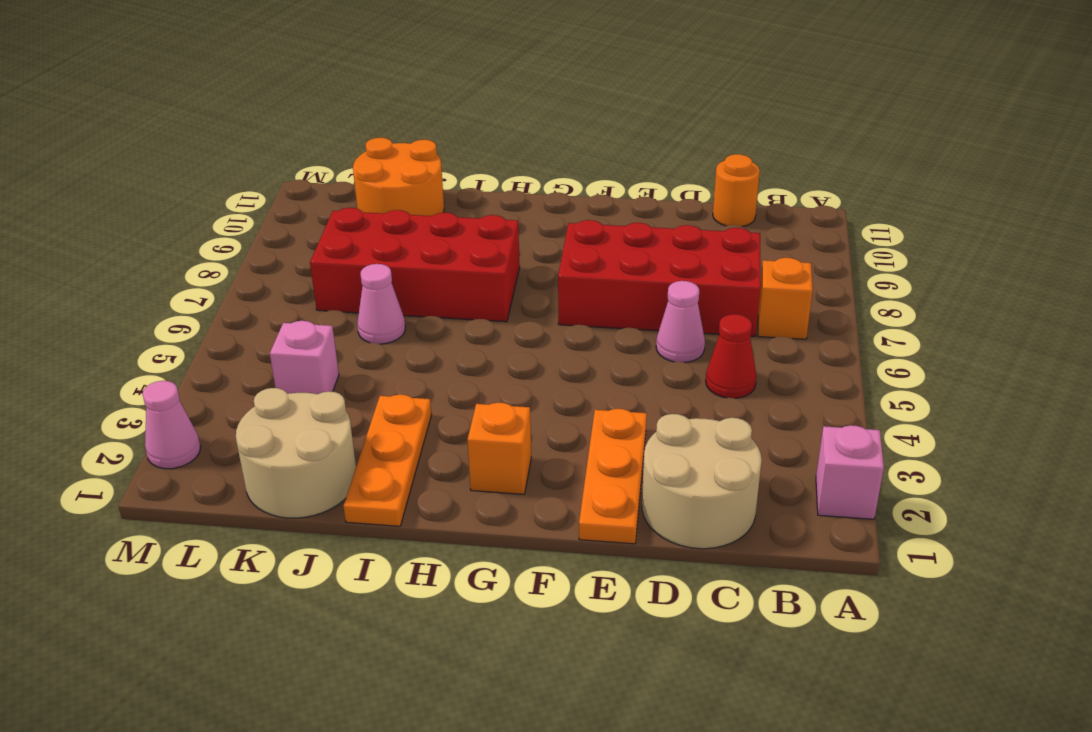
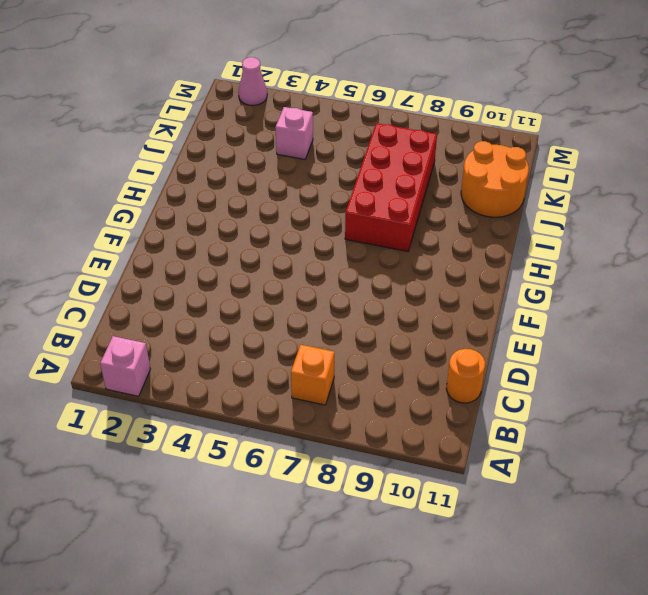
none -> tan 2x2 round brick [642,414,762,549]
none -> red 1x1 cone [706,314,756,398]
none -> red 2x4 brick [558,220,761,336]

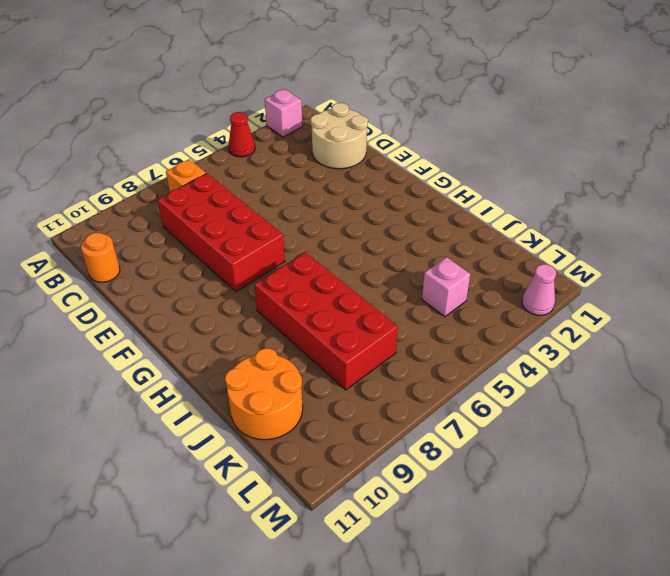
red 1x1 cone [228,112,255,157] -> red 1x1 cone moved to [706,314,756,398]
none -> pink 1x1 cone [656,281,705,362]
none -> orange 1x3 plate [579,409,647,544]
none -> orange 1x1 brick [467,403,531,494]

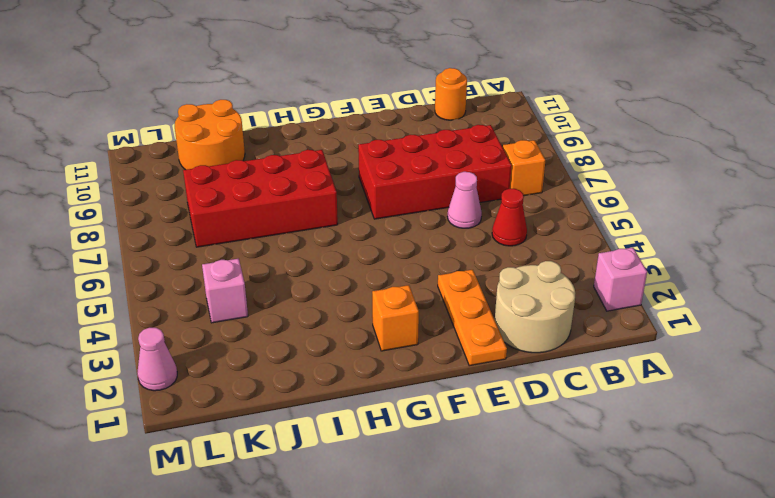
none -> orange 1x3 plate [343,394,432,526]
none -> tan 2x2 round brick [236,388,356,518]
none -> pink 1x1 cone [357,264,405,344]

